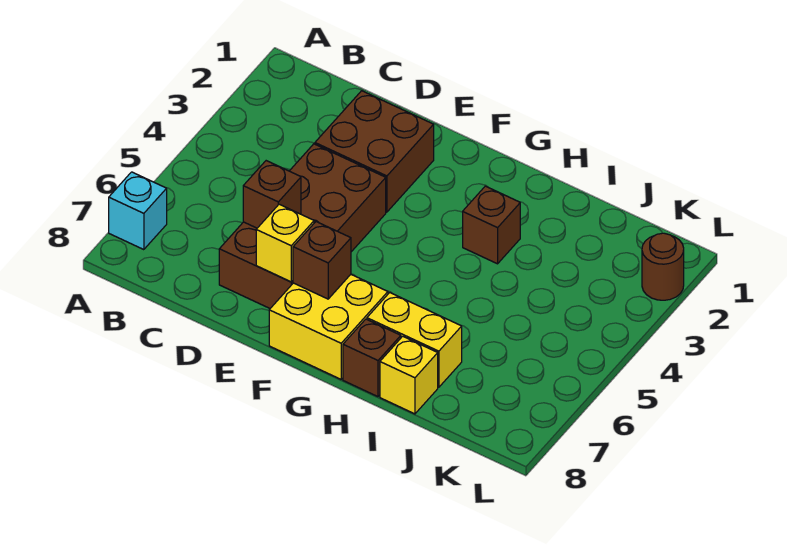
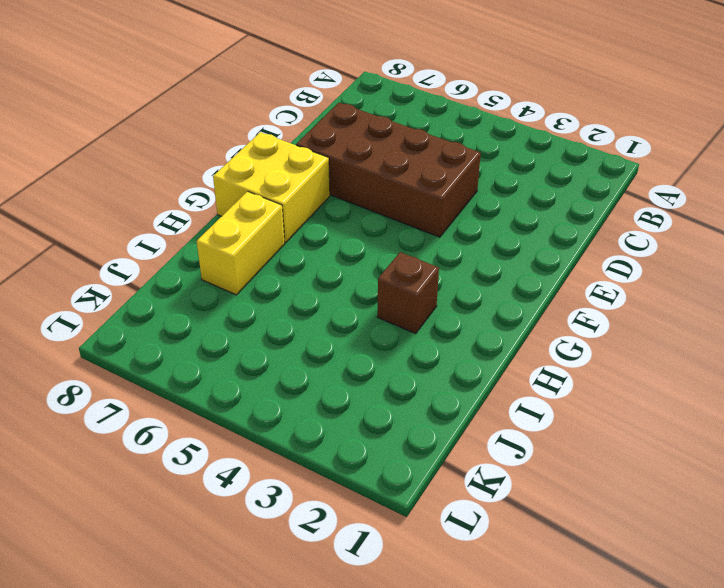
none -> cyan 1x1 brick [109,172,167,250]
none -> brown 2x2 brick [315,91,434,212]
none -> brown 1x1 brick [343,319,401,397]

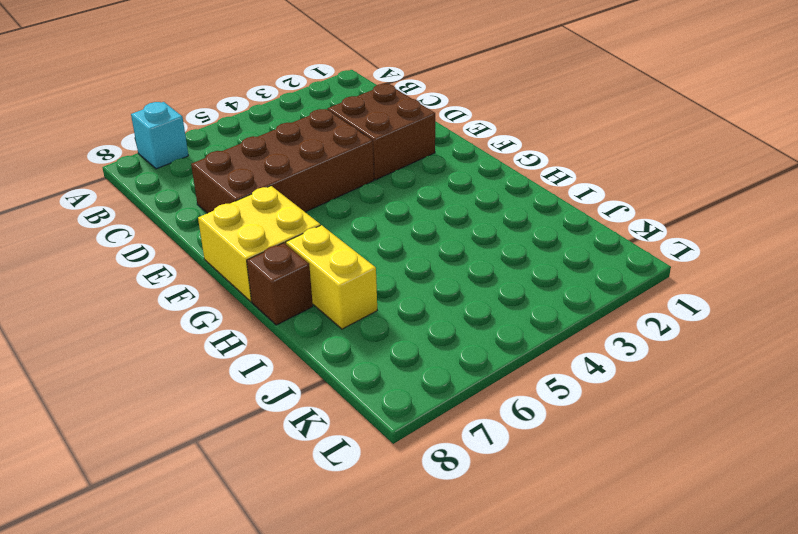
none -> brown 1x1 brick [463,186,520,264]
none -> yellow 1x1 brick [380,336,438,414]
none -> brown 1x1 round brick [642,233,684,300]

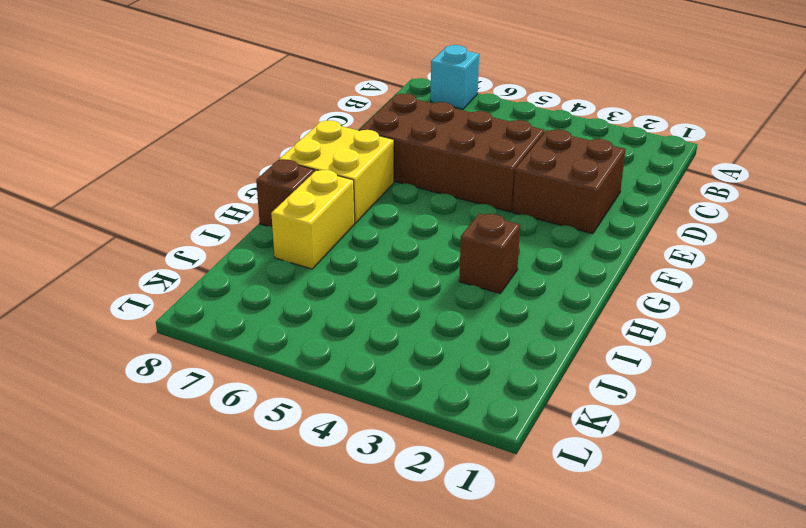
none -> yellow 1x1 brick [380,336,438,414]
none -> brown 1x1 round brick [642,233,684,300]
none -> brown 1x1 brick [243,161,301,228]

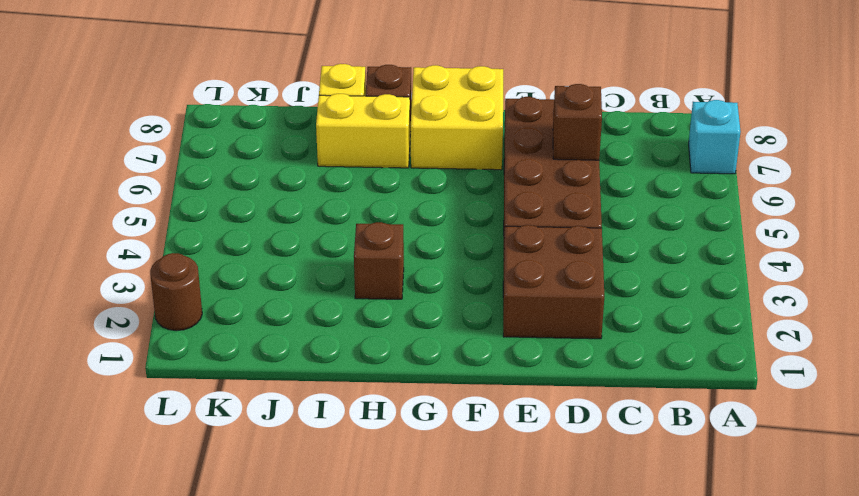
none -> yellow 1x1 brick [256,204,314,282]
none -> brown 1x1 brick [293,222,351,299]

